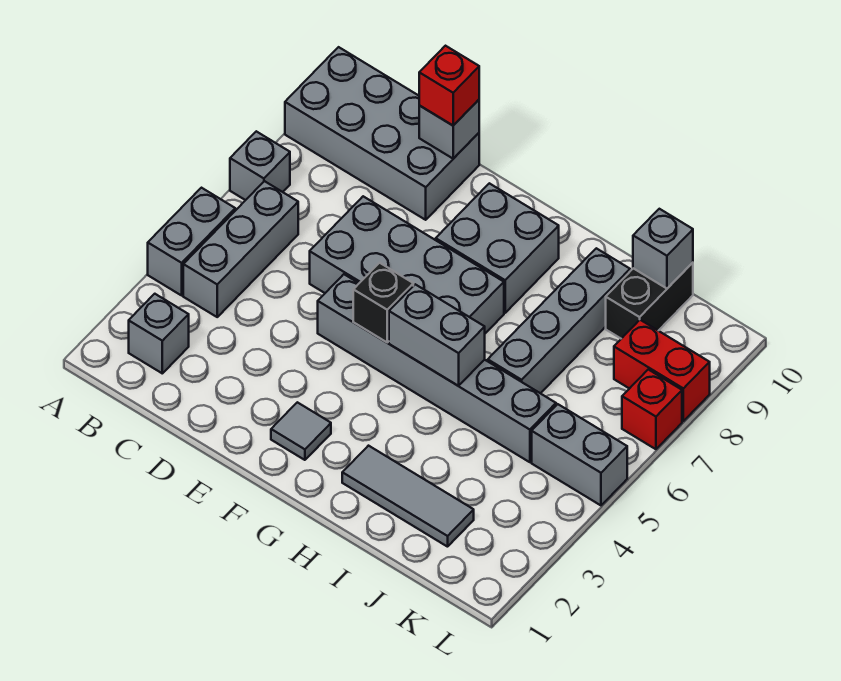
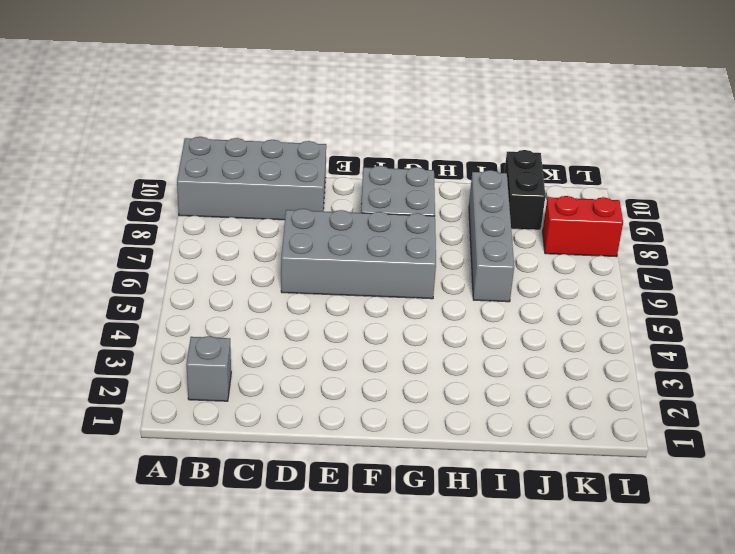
none -> grey 1x2 brick [148,188,235,295]
none -> grey 1x1 brick [230,131,290,200]
none -> grey 1x3 brick [183,181,298,317]

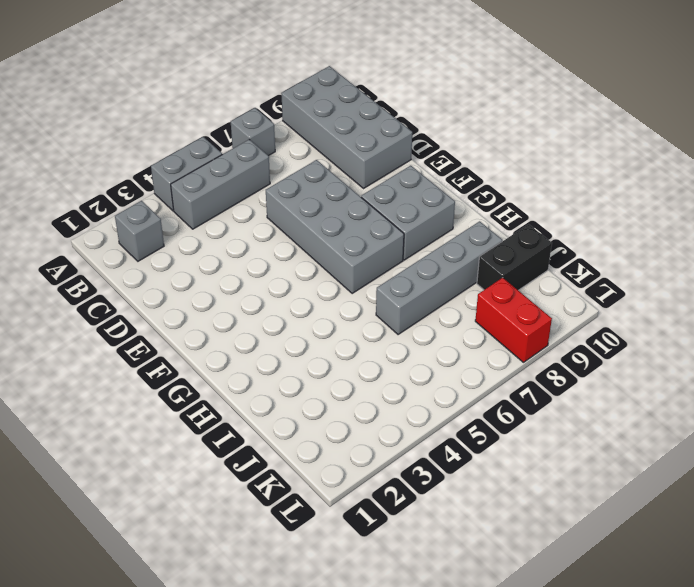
none -> grey 1x6 brick [318,274,556,462]
none -> grey 1x1 tile [271,402,331,460]
none -> grey 1x3 tile [342,446,474,547]

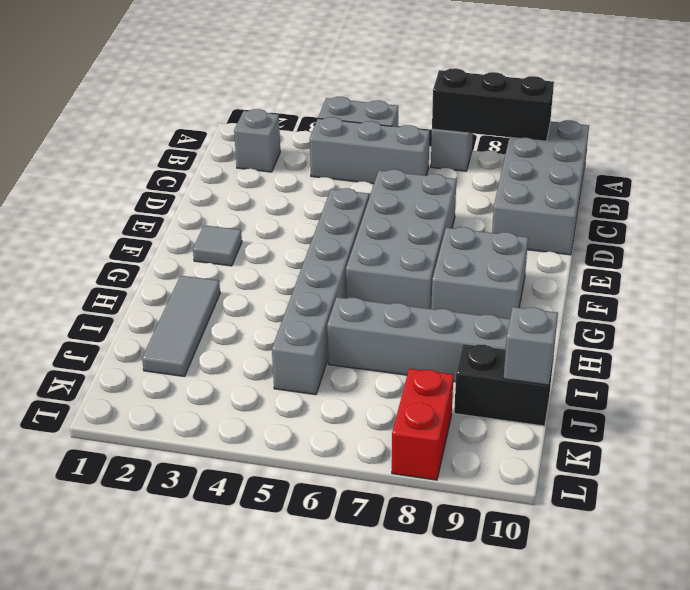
black 1x3 brick [432,68,554,141] -> none
none -> grey 1x2 brick [532,404,627,505]
none -> red 1x1 brick [622,370,682,449]
none -> grey 1x1 brick [419,100,479,159]

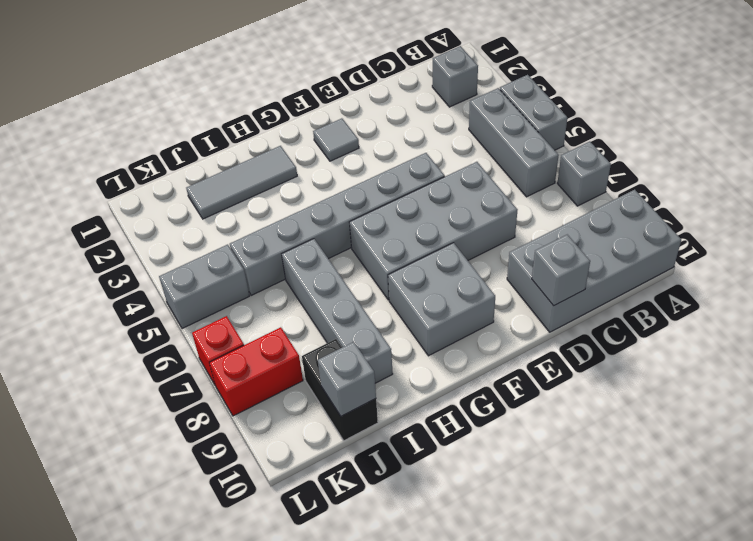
none -> black 1x1 brick [353,263,413,342]
none -> grey 1x2 brick [389,284,485,386]
none -> red 1x1 brick [419,46,479,125]

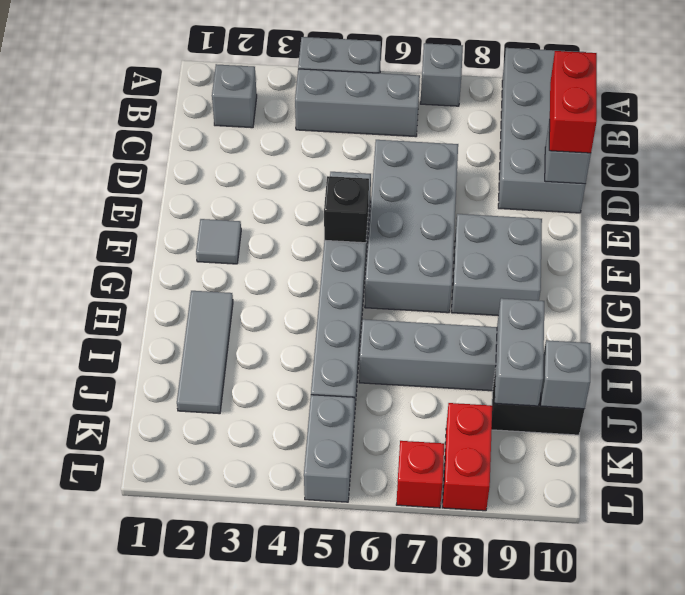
red 1x2 brick [549,51,597,153] -> red 1x1 brick [419,46,479,125]
grey 1x2 brick [495,298,544,406] -> grey 1x2 brick moved to [389,284,485,386]

